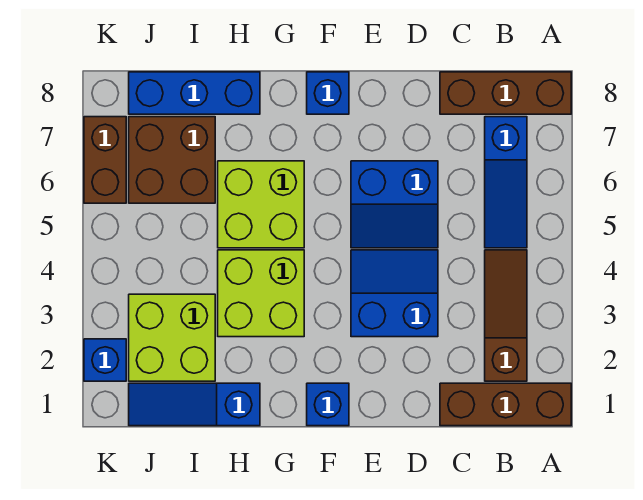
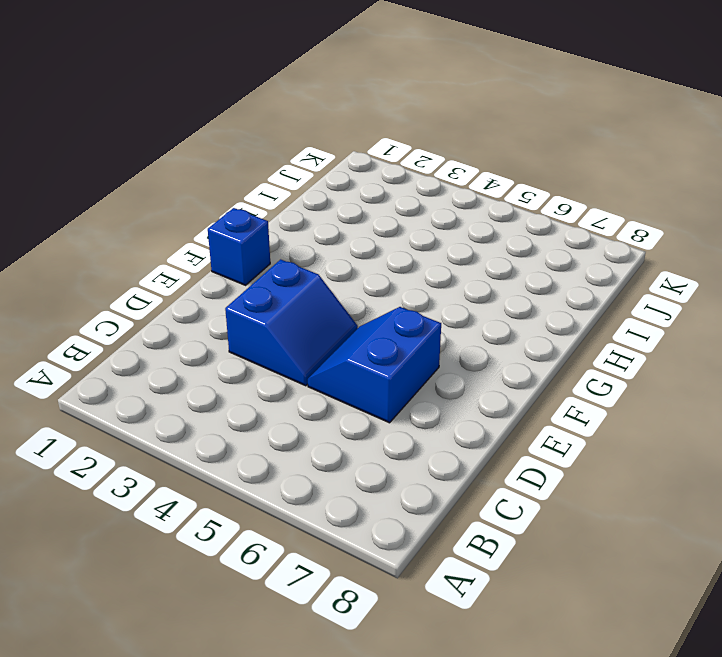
none -> brown 1x3 brick [440,383,571,426]
none -> brown 1x3 brick [440,72,571,114]
none -> brown 1x3 slope [485,250,527,381]

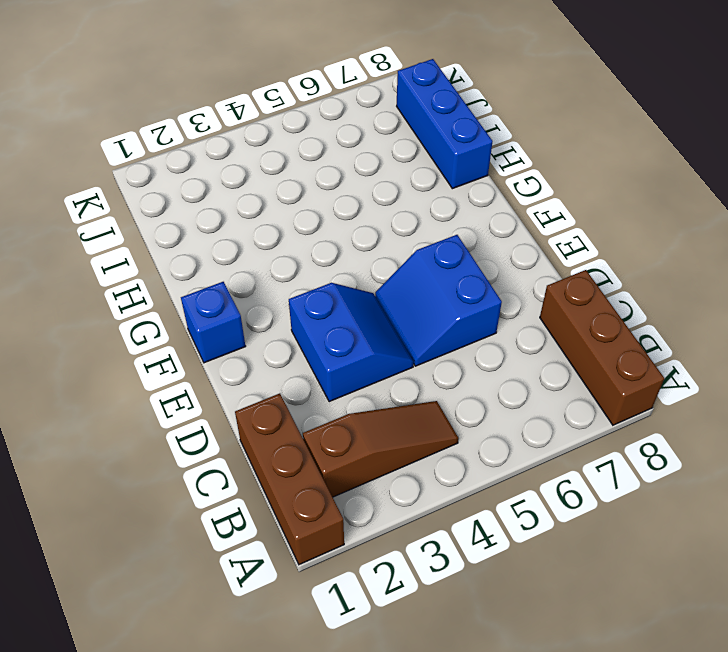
none -> blue 1x3 slope [485,117,527,248]
none -> blue 1x1 brick [307,72,349,114]
none -> lime 2x2 brick [218,250,304,337]

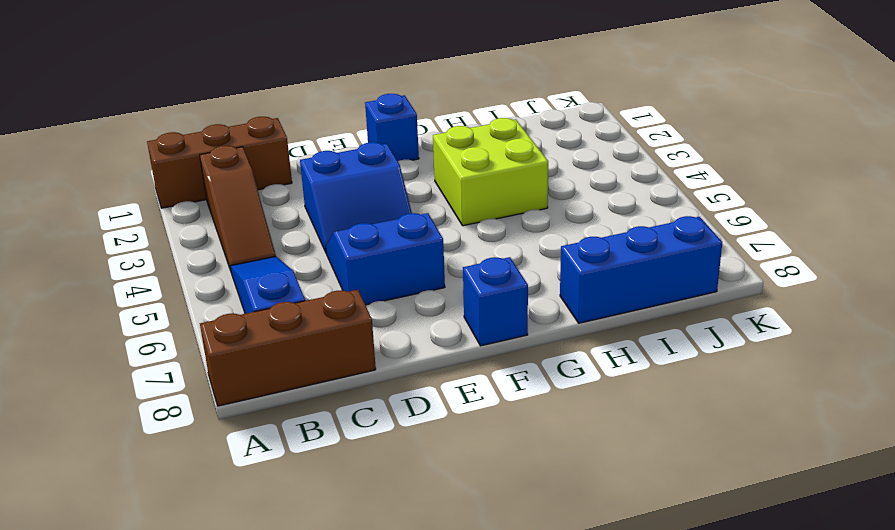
none -> lime 2x2 brick [218,161,304,248]
none -> blue 1x3 slope [129,383,260,426]
none -> lime 2x2 brick [129,294,215,381]

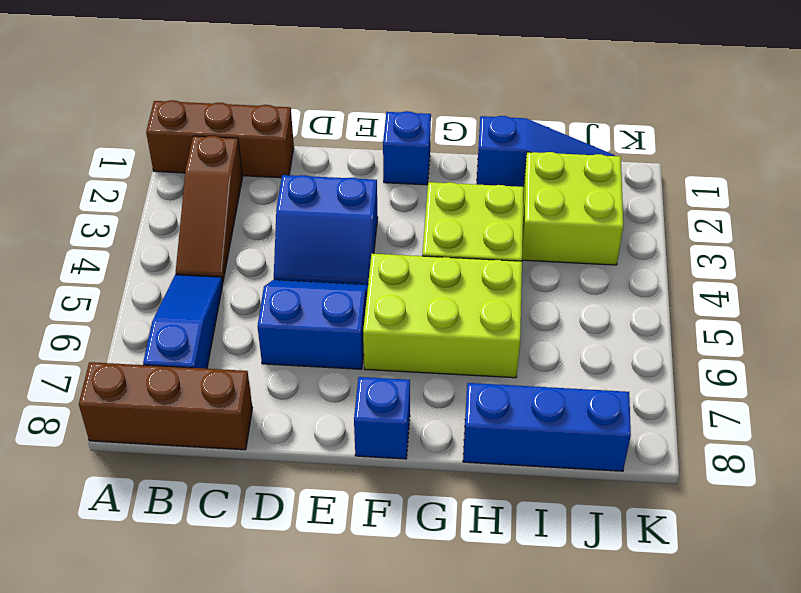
lime 2x3 brick [363,254,522,378] -> lime 2x2 brick [218,161,304,248]
none -> brown 2x2 brick [129,117,215,203]
none -> blue 1x1 brick [84,339,126,381]
none -> brown 1x2 brick [84,117,126,203]

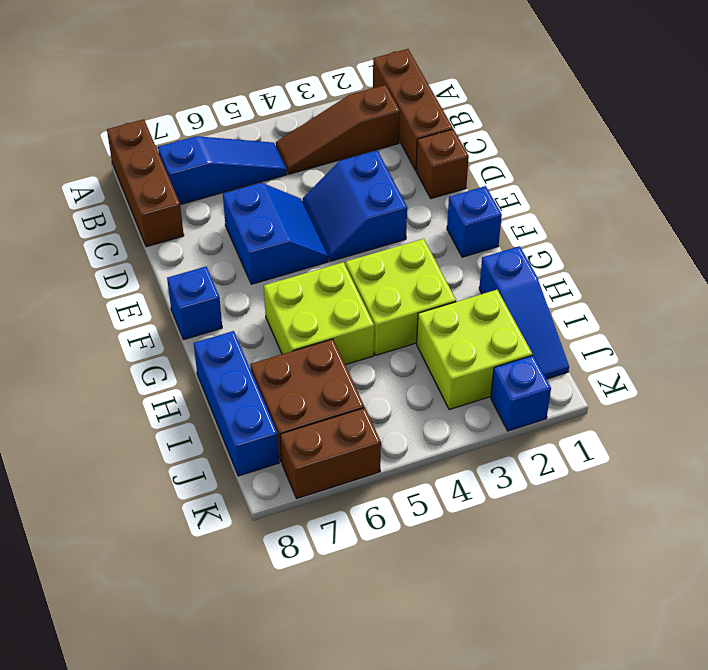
brown 1x1 brick [416,129,469,199] -> none

